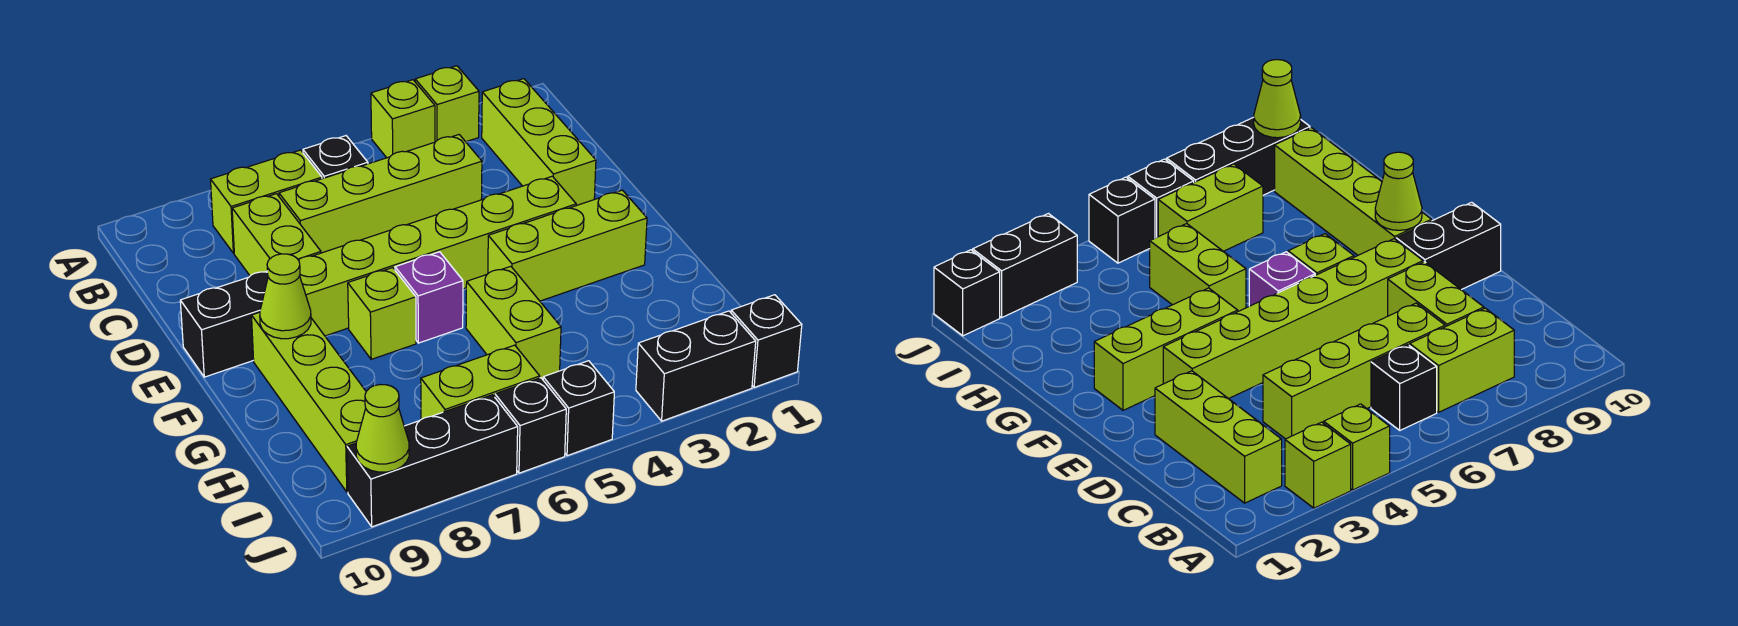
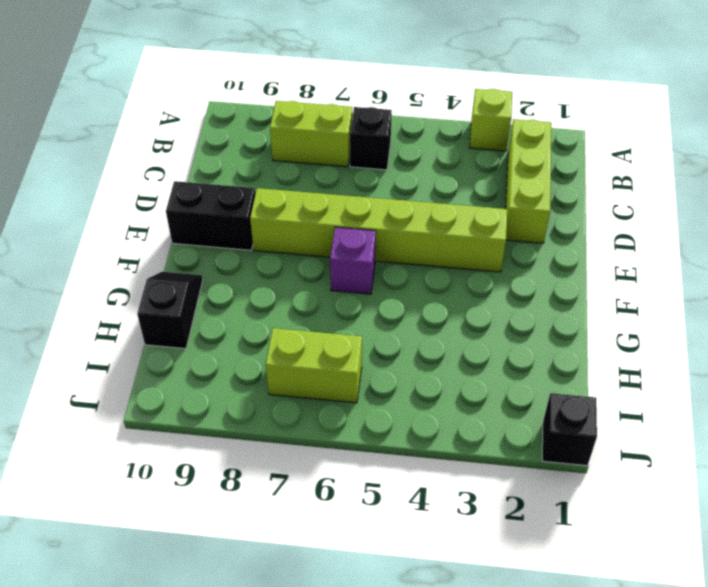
black 1x2 slope [137,272,203,349] -> none
none -> lime 1x1 brick [371,80,435,158]
none -> lime 1x4 brick [279,135,482,253]
none -> lime 1x2 brick [232,194,321,276]

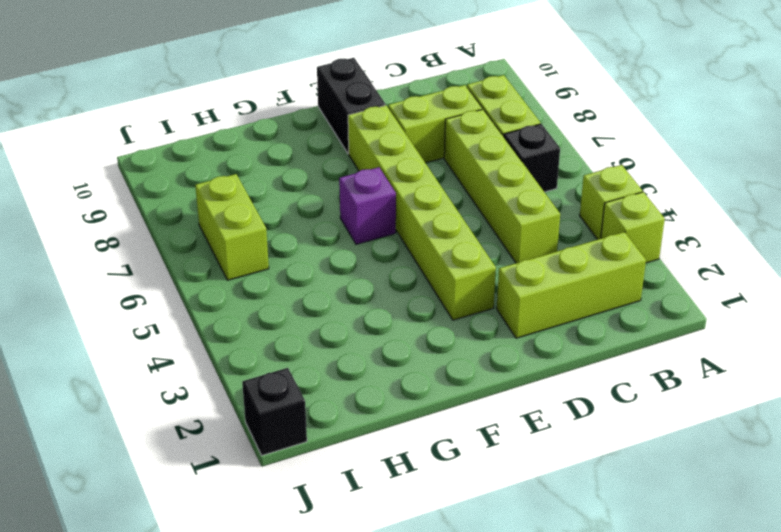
none -> lime 1x3 brick [488,190,647,301]
none -> lime 1x1 brick [348,268,416,359]
none -> lime 1x4 brick [252,312,366,492]

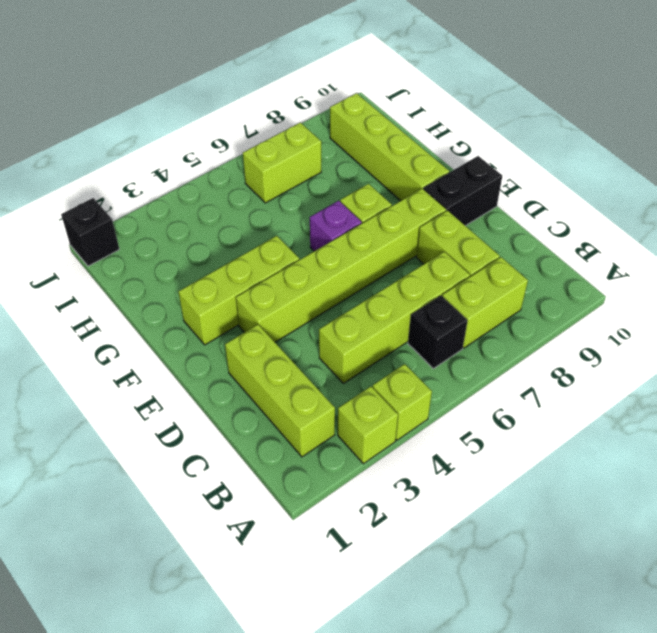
none -> lime 1x2 brick [466,266,561,379]
none -> black 1x2 brick [636,311,756,421]
none -> black 1x1 brick [543,361,614,456]

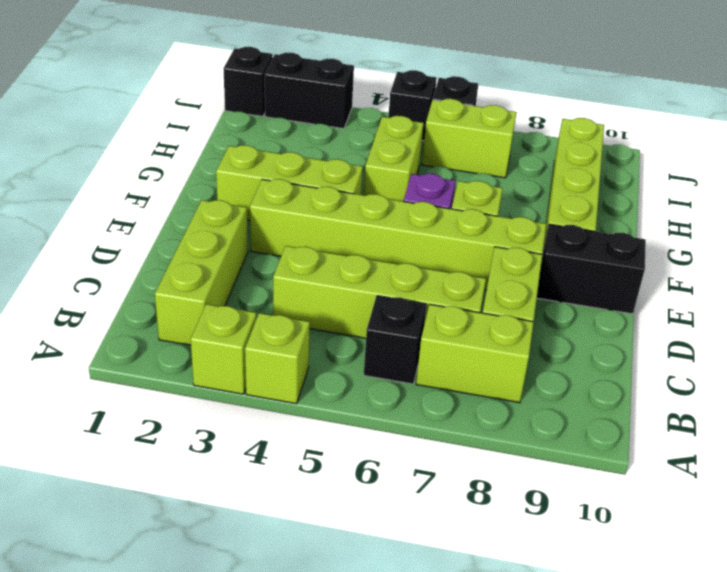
none -> black 1x3 brick [347,395,518,527]
none -> lime 1x1 cone [260,254,311,339]
none -> lime 1x1 cone [356,385,409,472]

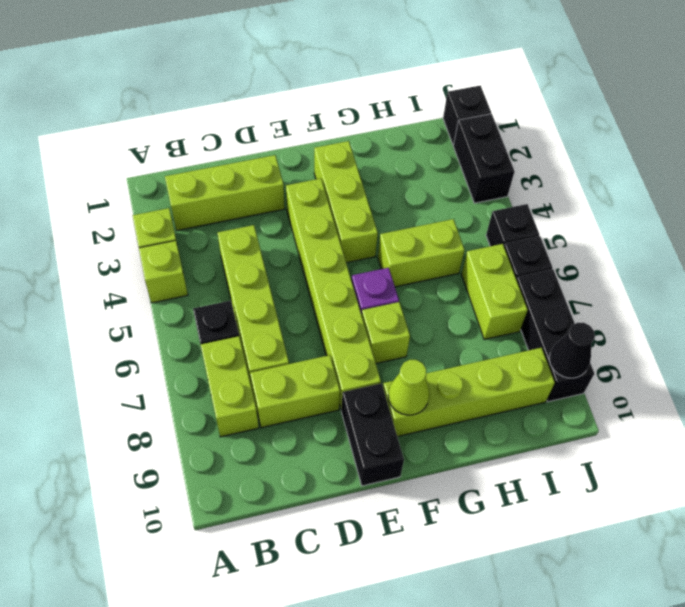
black 1x1 cone [549,323,595,378] -> lime 1x1 cone [356,385,409,472]

